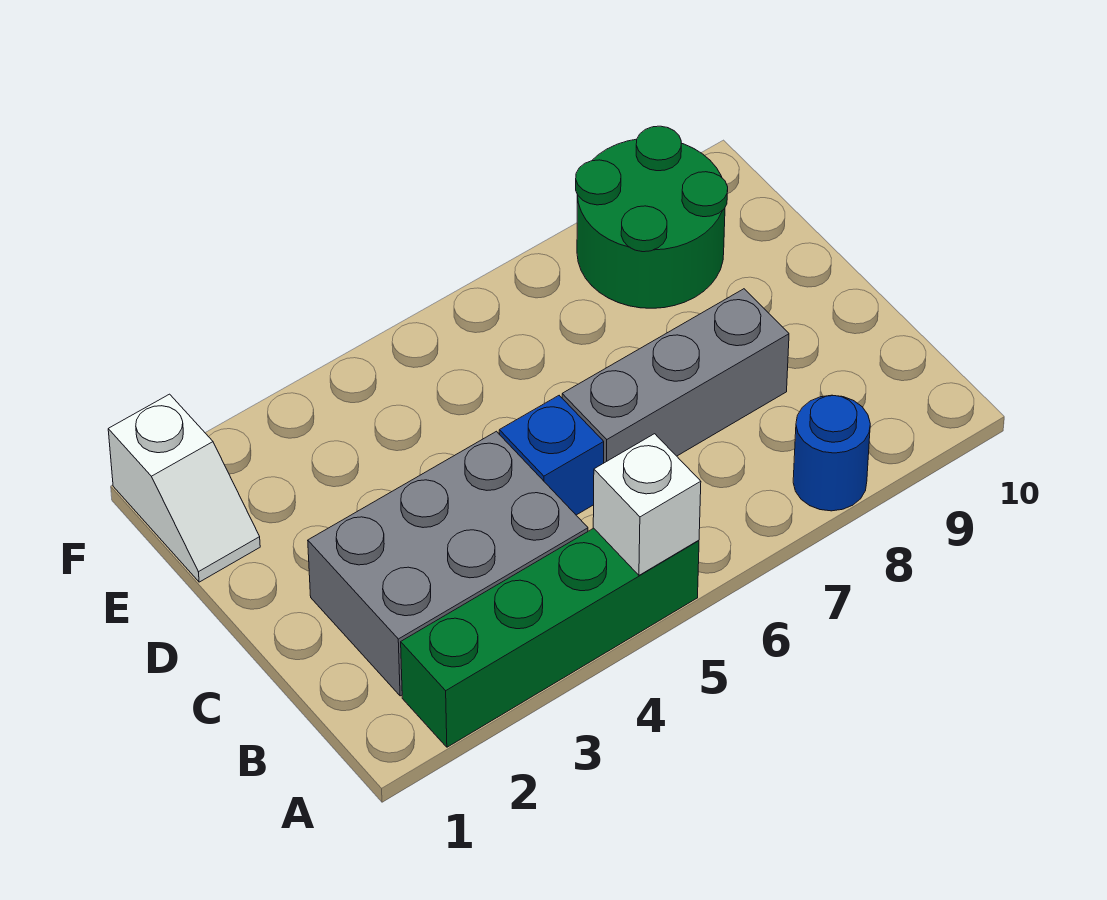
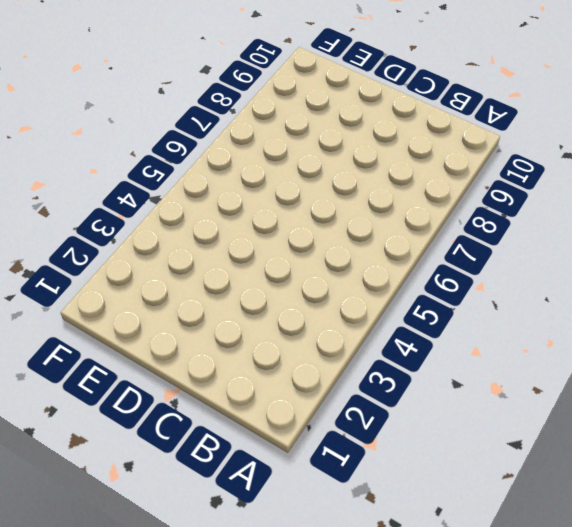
none -> green 1x4 brick [401,528,699,747]
none -> blue 1x1 round brick [793,395,870,511]

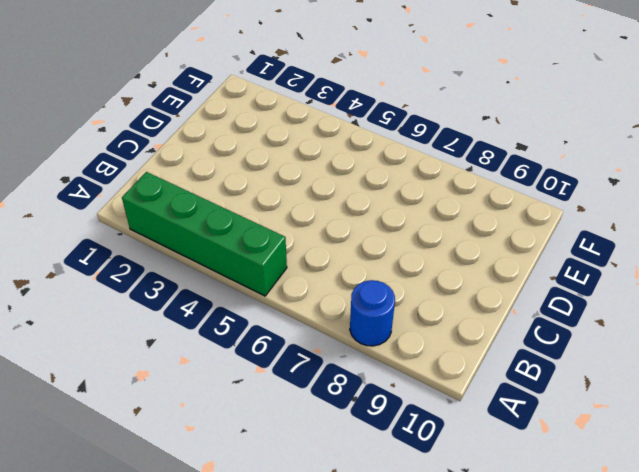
none -> grey 2x3 brick [308,431,588,696]
none -> blue 1x1 brick [499,396,604,515]

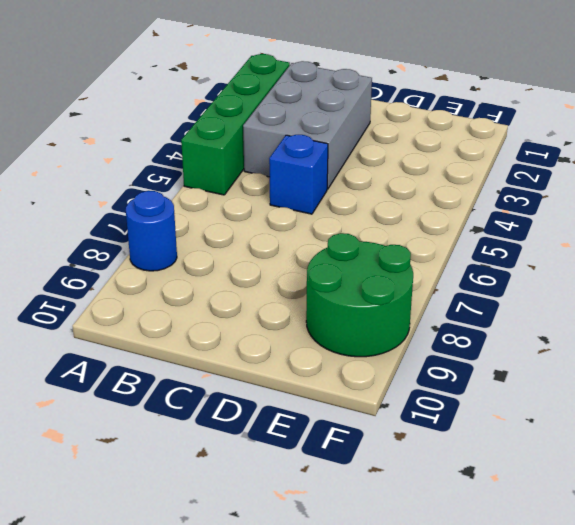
none -> grey 1x3 brick [562,289,789,463]
none -> white 1x2 slope [108,394,260,582]

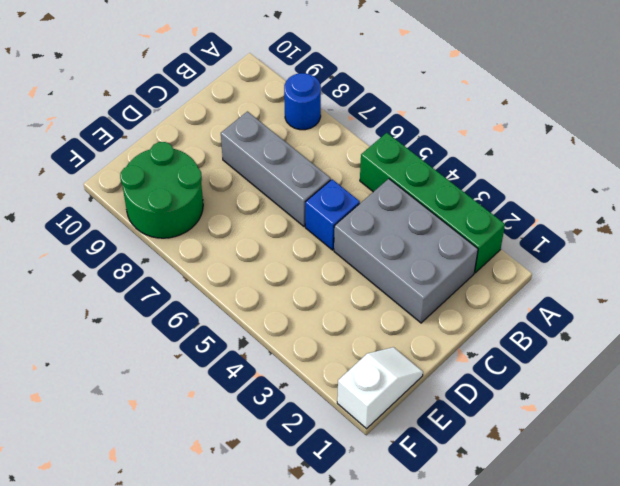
none -> white 1x1 brick [593,434,701,575]

